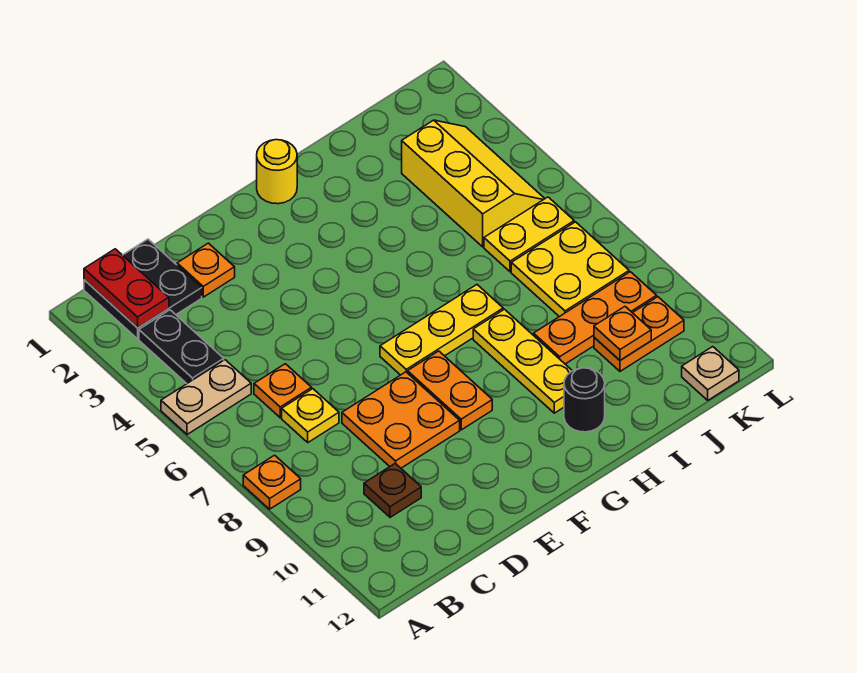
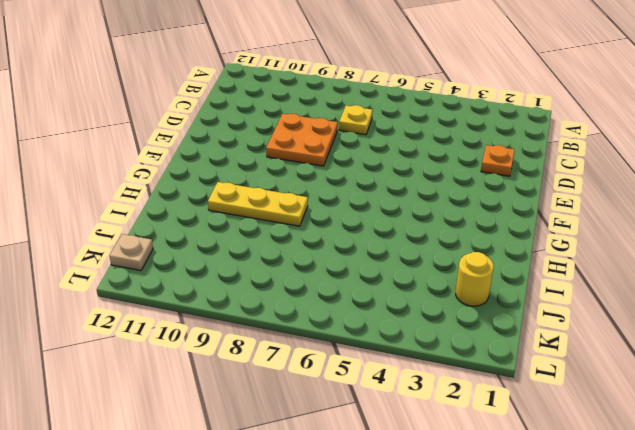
yellow 1x1 round brick [456,252,494,306] -> yellow 1x1 round brick moved to [257,140,297,204]
none -> tan 1x2 plate [161,360,251,435]
none -> orange 1x1 plate [243,455,301,509]
none -> black 2x2 plate [84,239,202,339]

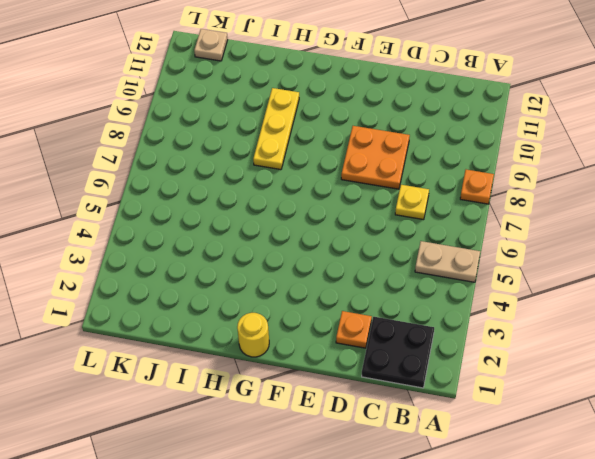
none -> black 1x2 plate [139,310,224,383]
none -> orange 1x1 plate [254,364,312,418]
none -> brown 1x1 plate [364,463,421,517]

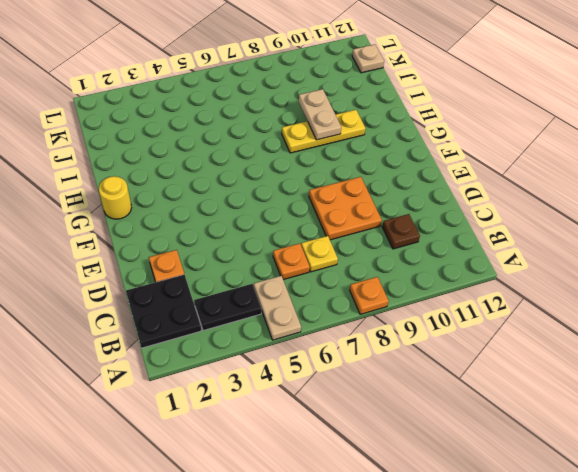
tan 1x2 plate [299,89,341,140] -> none
none -> yellow 1x3 plate [380,285,503,375]
none -> orange 1x2 plate [408,351,492,430]
none -> black 1x1 round brick [564,368,605,432]

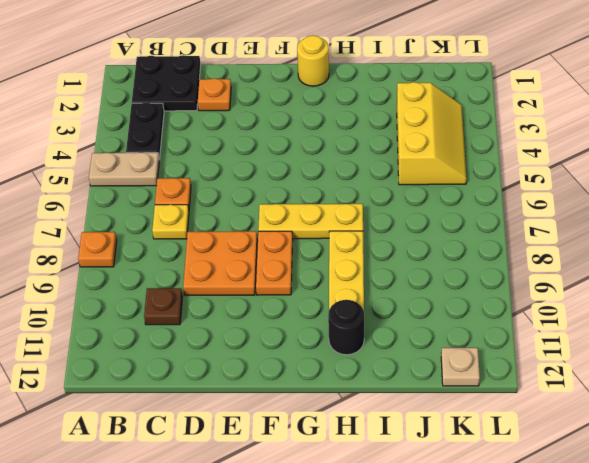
none -> orange 1x3 plate [534,272,657,364]
none -> yellow 1x2 plate [484,197,574,272]
none -> yellow 2x2 plate [511,222,629,317]

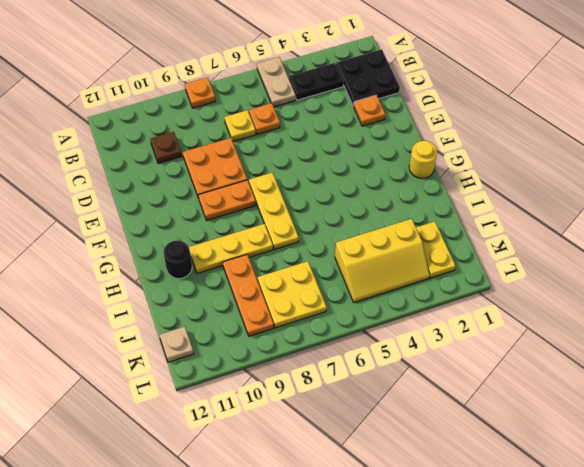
yellow 1x2 plate [416,222,456,278] -> yellow 1x2 plate moved to [484,197,574,272]
none -> orange 1x2 plate [594,297,684,371]
none -> red 1x2 plate [84,249,169,328]
none -> orange 1x1 plate [594,307,651,360]

